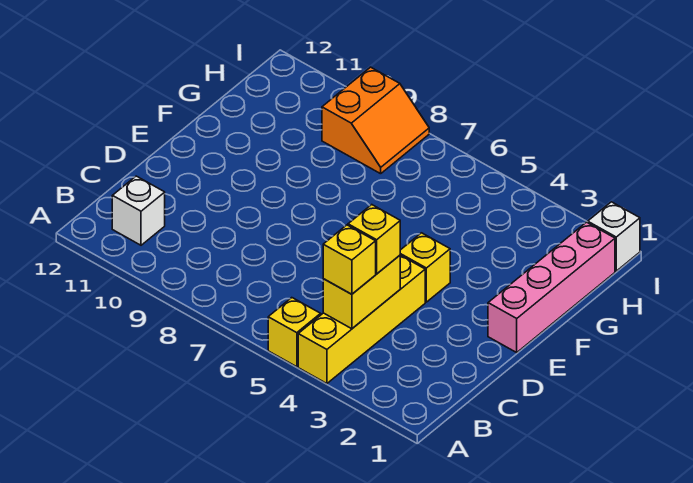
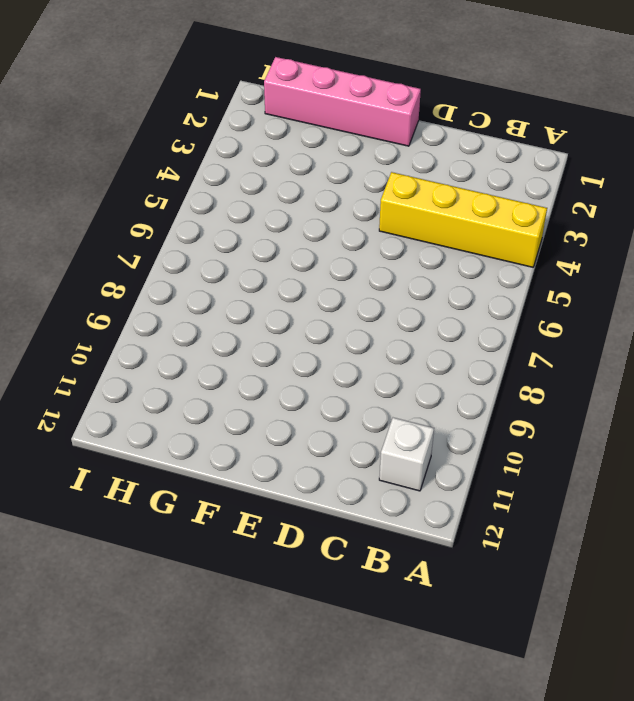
none -> yellow 1x1 brick [268,298,321,367]
none -> yellow 1x1 brick [400,233,450,302]

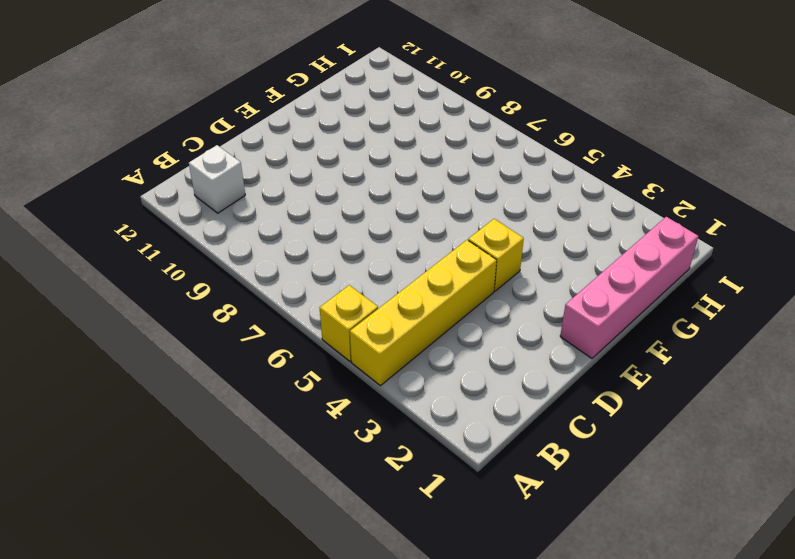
none -> orange 2x2 slope [322,67,429,174]
none -> white 1x1 brick [588,202,640,271]

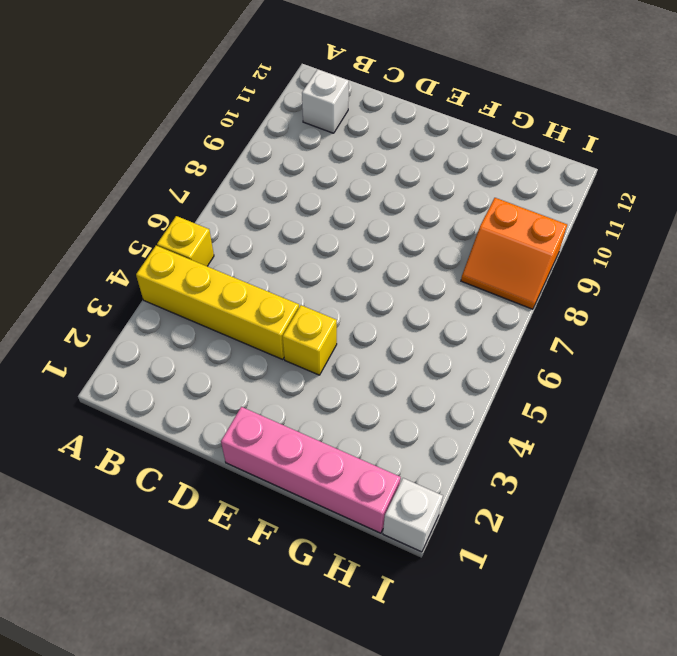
none -> yellow 1x2 brick [323,255,400,329]
none -> yellow 1x1 brick [323,225,376,294]

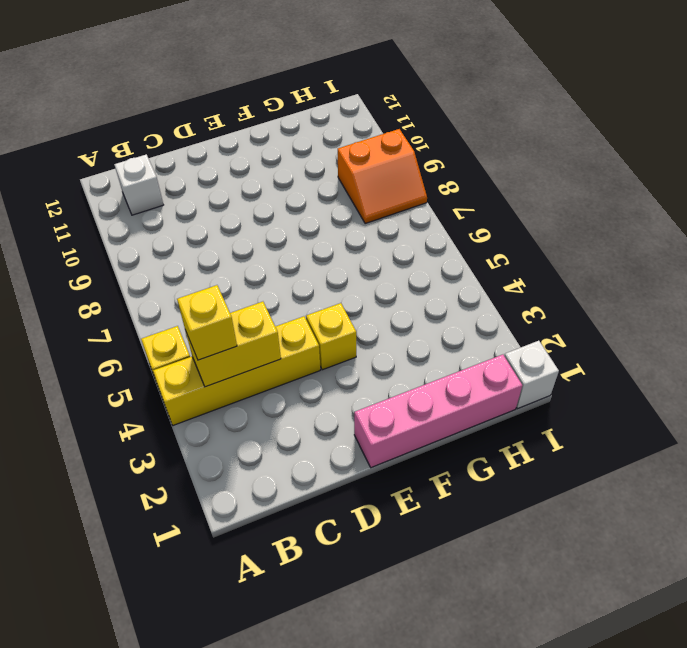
none -> yellow 1x1 brick [348,205,400,274]

